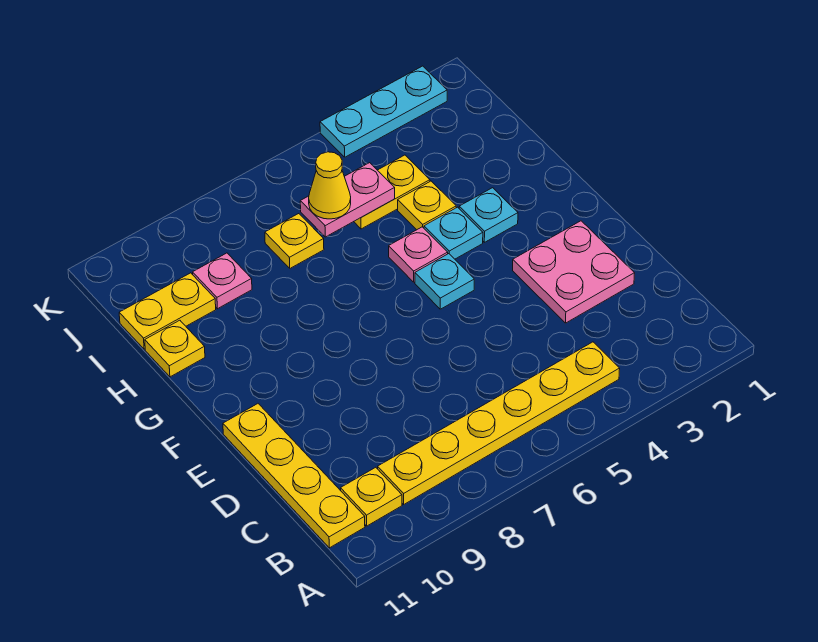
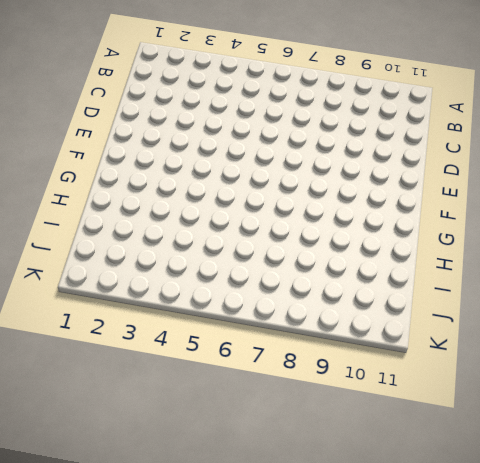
none -> yellow 1x6 plate [378,342,620,504]
none -> yellow 1x1 plate [341,467,402,526]
none -> yellow 1x4 plate [223,404,365,548]

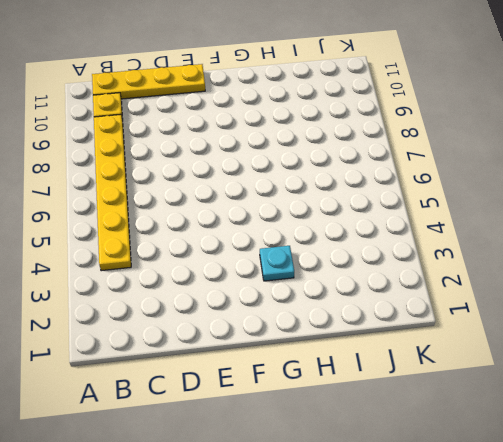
none -> pink 2x2 plate [513,221,635,323]
none -> cyan 1x1 plate [415,254,474,309]
none -> cyan 1x1 plate [424,207,483,259]

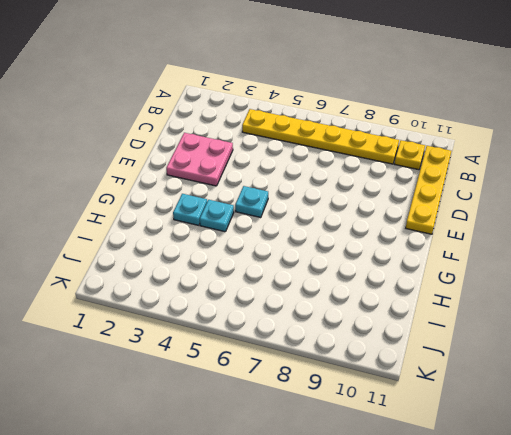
none -> pink 1x1 plate [389,227,448,282]
none -> yellow 1x1 plate [398,181,456,230]
none -> yellow 1x1 plate [145,320,205,377]

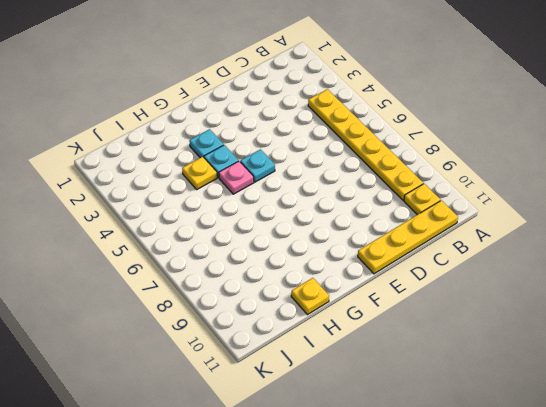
none -> pink 2x2 plate [513,221,635,323]
none -> yellow 1x2 plate [354,155,430,229]
none -> yellow 1x1 plate [265,214,324,268]

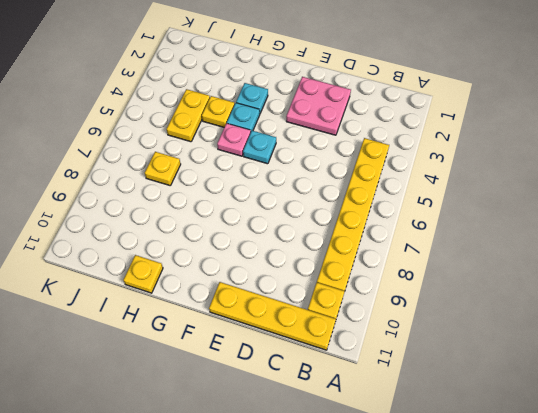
none -> pink 1x1 plate [193,253,252,309]
none -> yellow 1x2 plate [119,273,216,349]
none -> cyan 1x3 plate [320,66,447,157]

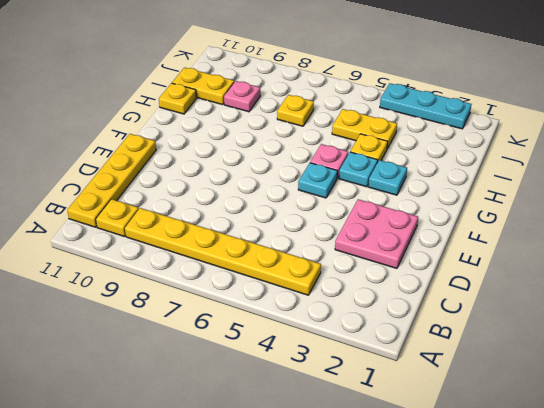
none -> pink 1x2 plate [300,163,395,237]
none -> yellow 1x1 cone [309,152,351,219]

